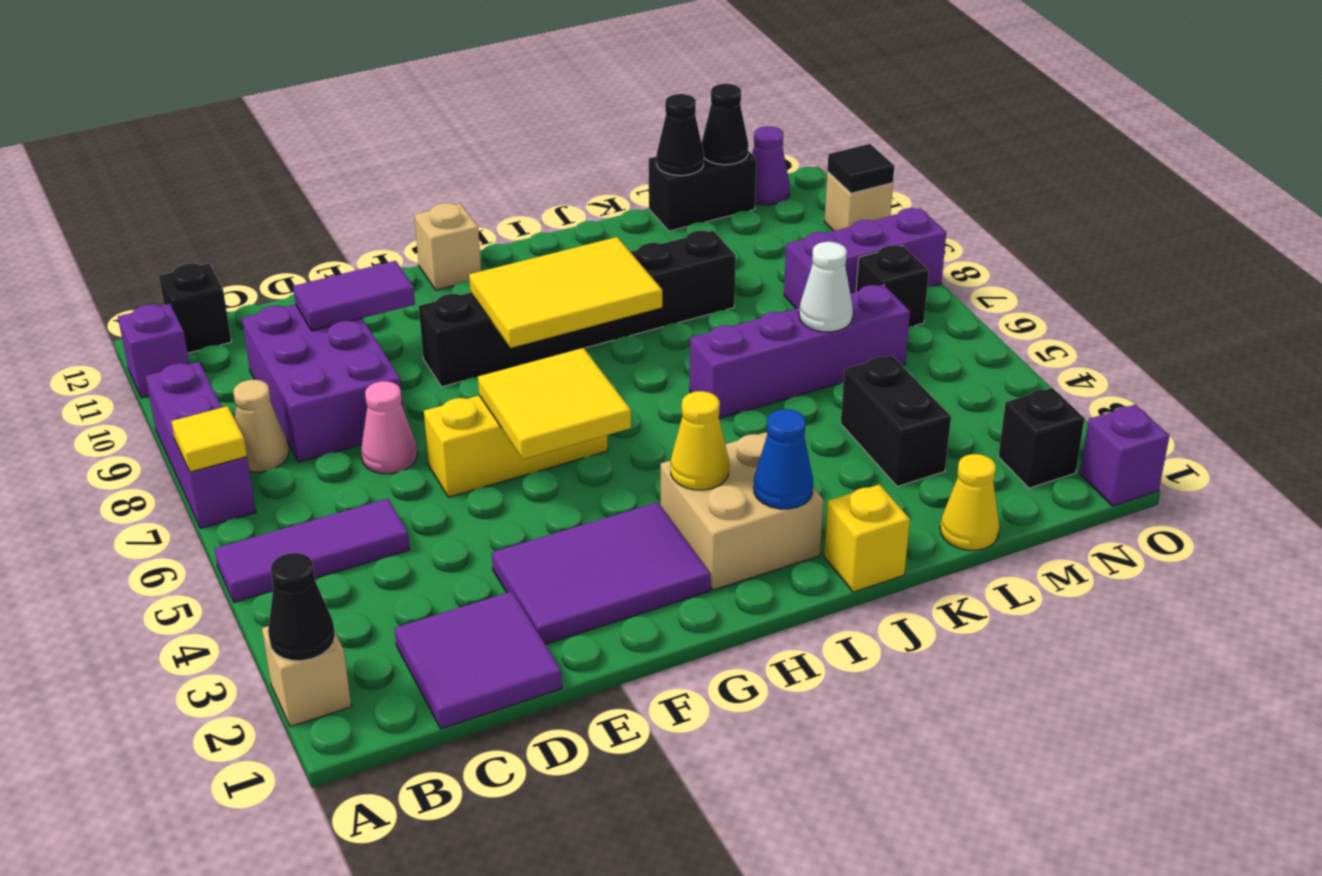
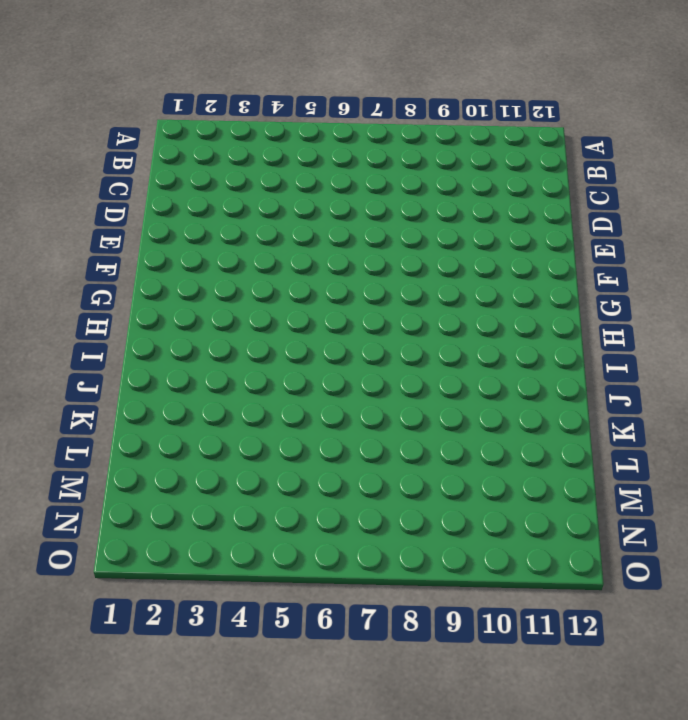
none -> tan 1x1 brick [262,626,351,727]
none -> purple 1x3 tile [214,499,410,602]
none -> purple 1x3 brick [145,362,256,528]
none -> purple 1x1 brick [118,304,189,398]

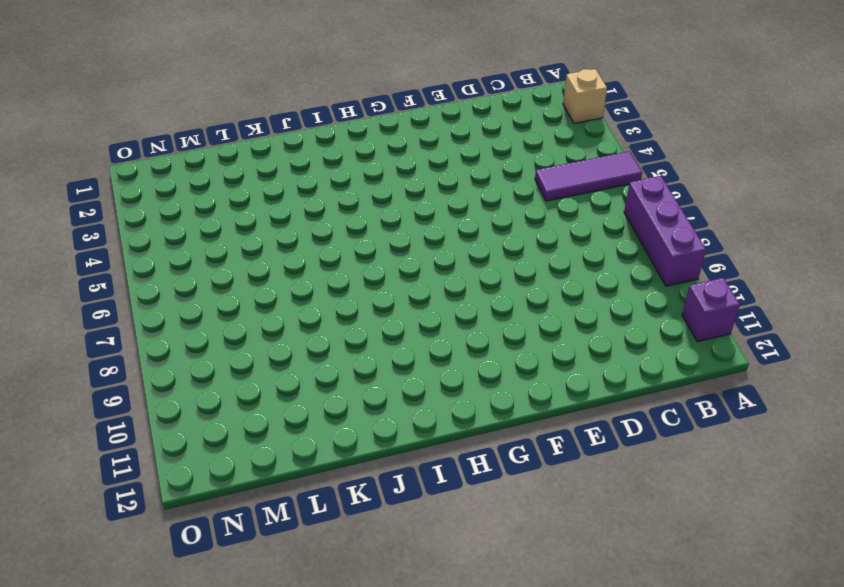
none -> tan 1x1 cone [233,380,289,472]
none -> black 1x1 brick [159,264,231,353]
none -> purple 2x2 tile [395,591,562,729]
none -> purple 2x3 brick [242,304,403,462]

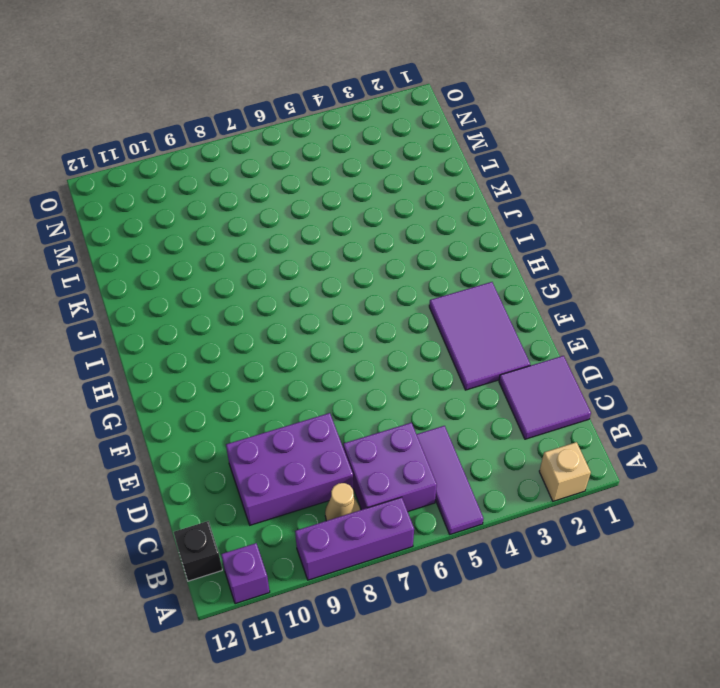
purple 2x2 brick [343,423,437,511] -> none
none -> pink 1x1 cone [361,381,417,474]
none -> yellow 1x3 brick [424,396,608,497]
none -> black 1x6 brick [419,231,736,387]
none -> tan 1x1 brick [414,203,481,290]

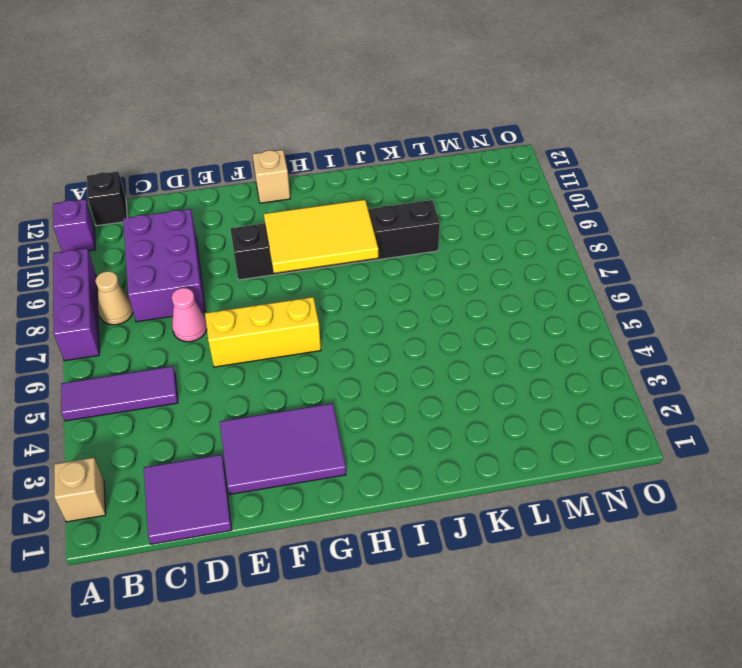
none -> tan 2x2 brick [661,432,824,590]
none -> yellow 1x1 brick [824,484,910,592]
none -> purple 1x4 brick [690,285,910,418]
none -> yellow 1x1 cone [940,454,999,550]

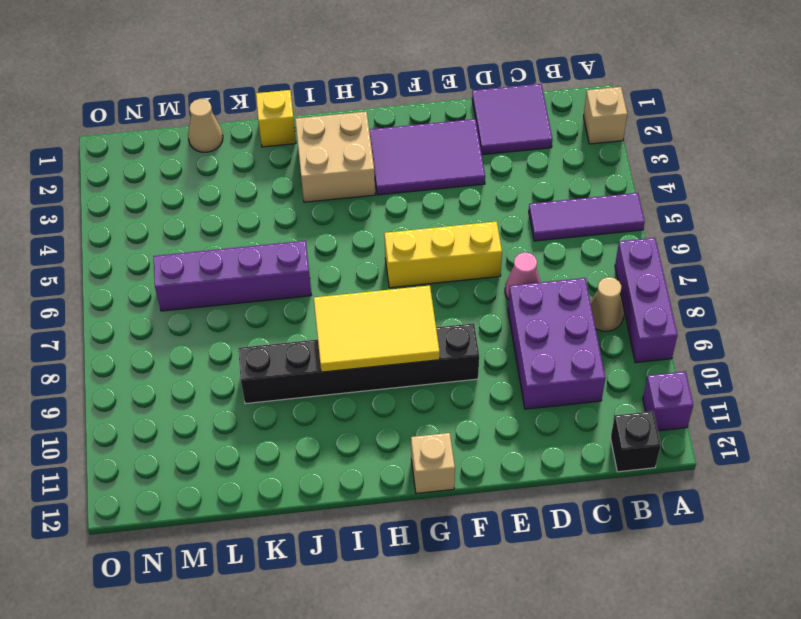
tan 1x1 cone [188,99,223,152] -> yellow 1x1 cone [940,454,999,550]
none -> black 1x2 brick [841,356,951,486]
none -> black 1x2 brick [649,151,756,231]
none -> purple 1x3 brick [784,208,946,308]
none -> black 1x1 brick [998,388,1085,488]

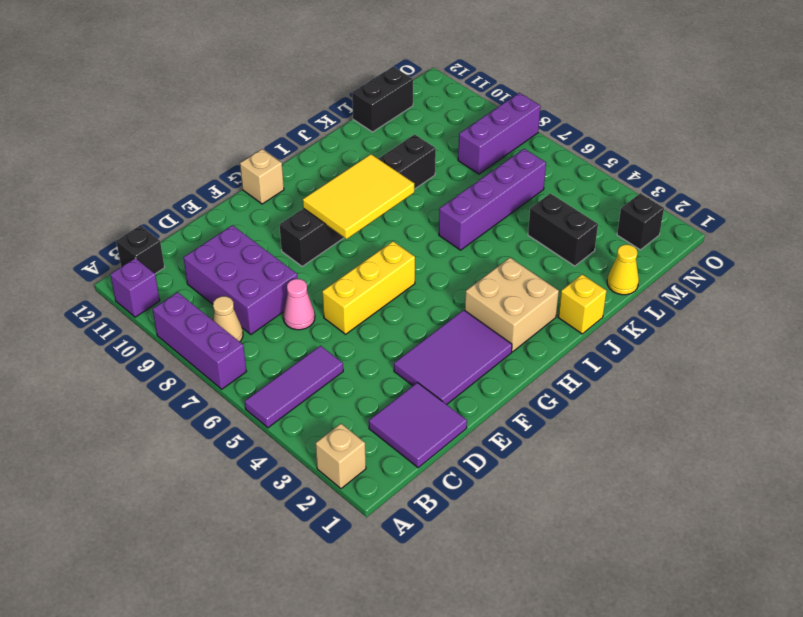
none -> black 1x1 brick [856,245,929,327]
none -> purple 1x1 cone [752,126,790,205]
none -> purple 1x1 brick [1080,404,1169,506]
none -> tan 1x1 brick [824,172,893,231]

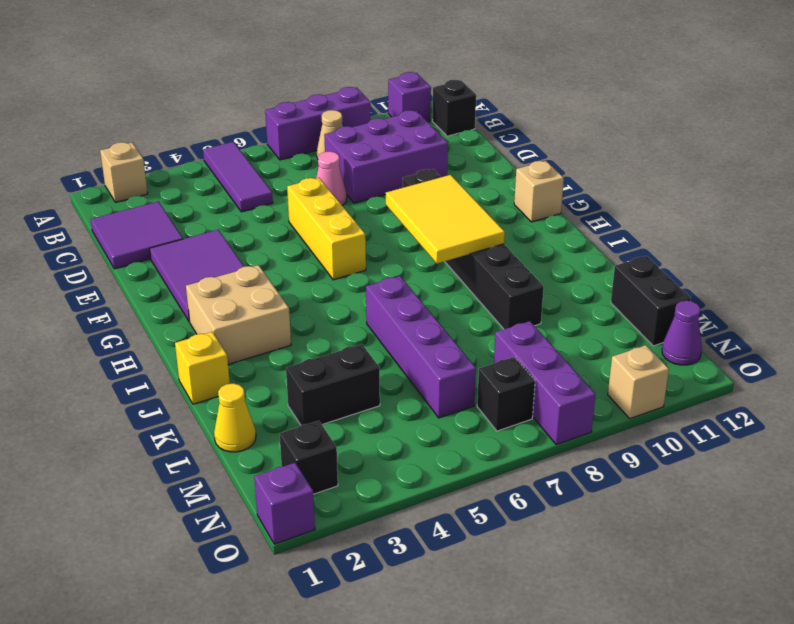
none -> black 1x1 cone [268,553,335,661]
none -> yellow 1x1 tile [171,406,247,472]
none -> purple 1x2 tile [293,261,415,331]
none -> yellow 2x2 tile [478,348,631,459]

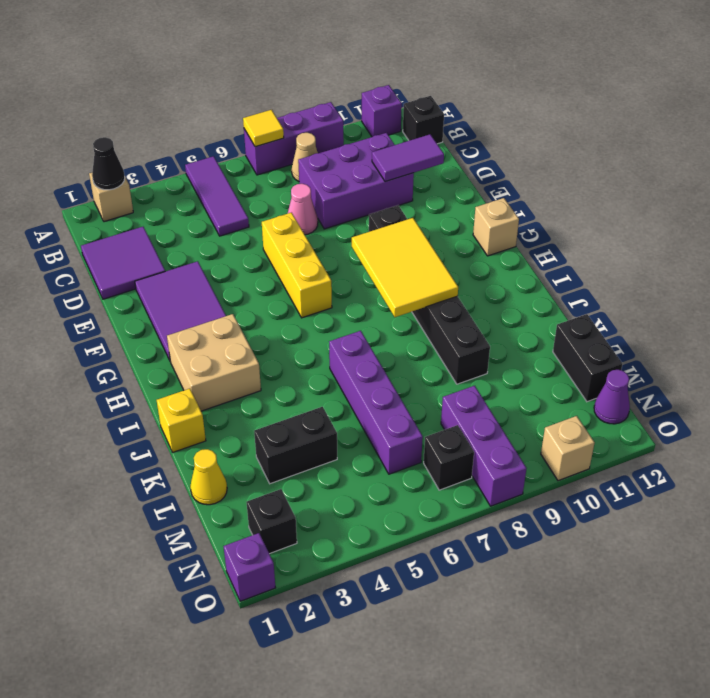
purple 1x2 tile [372,134,444,182] -> purple 1x2 tile turned to [293,261,415,331]
none -> yellow 2x2 tile [478,348,631,459]
none -> yellow 1x1 cone [671,391,729,490]
none -> blue 1x1 cone [754,409,813,509]
none -> white 1x1 cone [799,242,853,332]

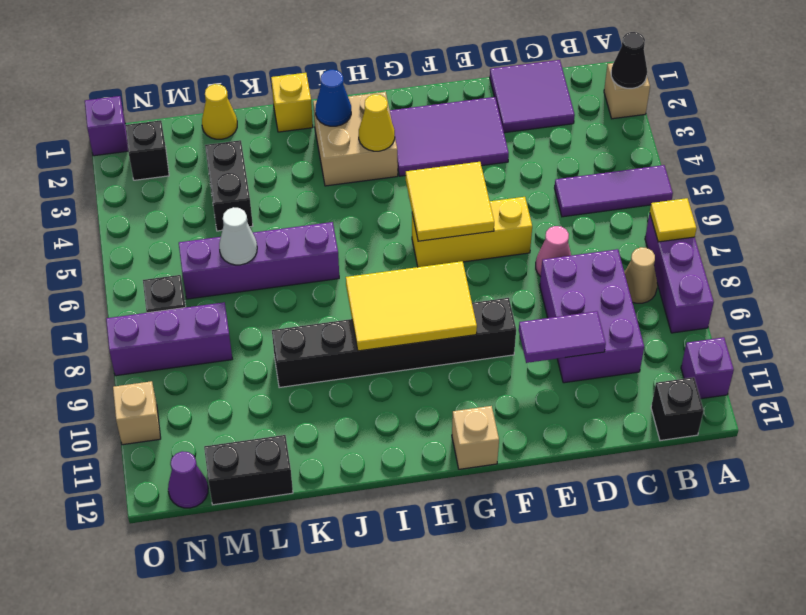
none -> black 1x1 cone [657,94,704,176]
none -> black 1x1 cone [702,84,748,165]
none -> black 1x1 tile [827,144,894,193]

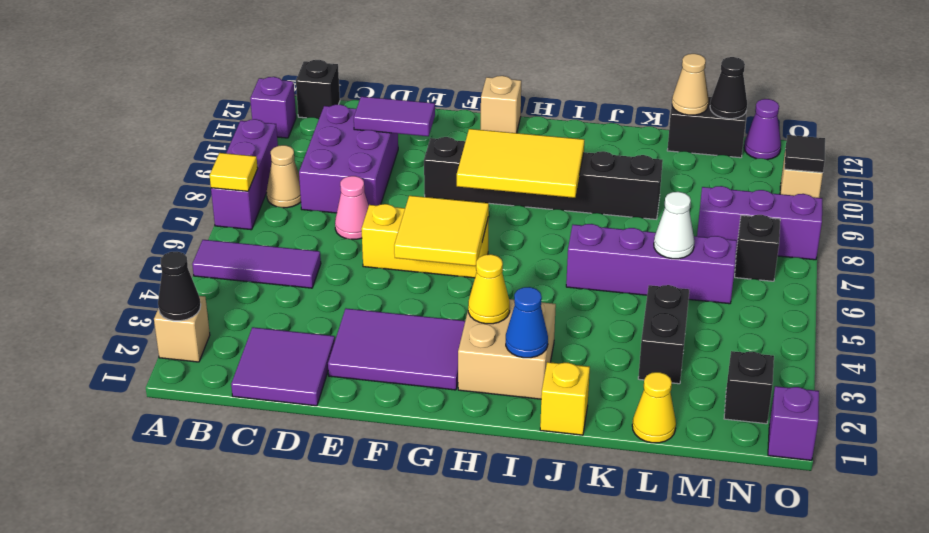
tan 1x1 cone [672,54,709,115] -> black 1x1 cone [657,94,704,176]

